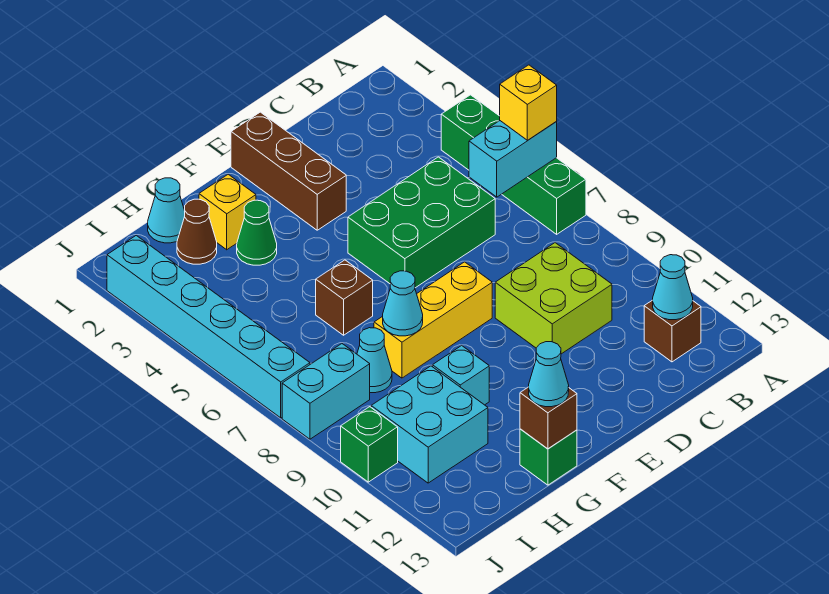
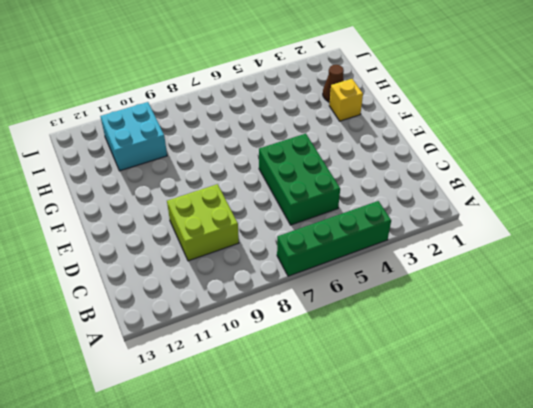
none -> brown 1x1 brick [644,300,701,362]
none -> brown 1x3 brick [231,112,346,230]
none -> yellow 1x3 brick [374,262,492,378]

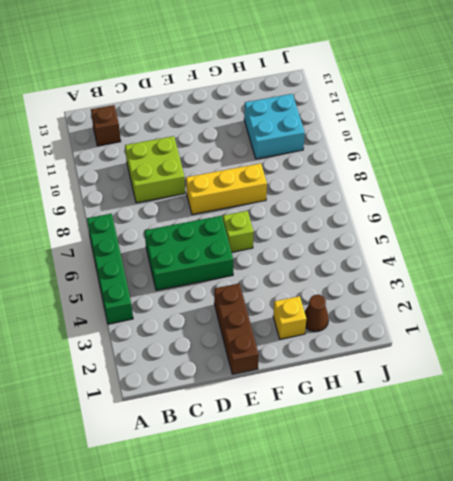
lime 1x1 brick [223,211,254,252] -> none
none -> green 1x1 cone [237,200,277,265]
none -> brown 1x1 brick [316,260,373,335]
none -> cyan 1x1 brick [433,346,489,405]

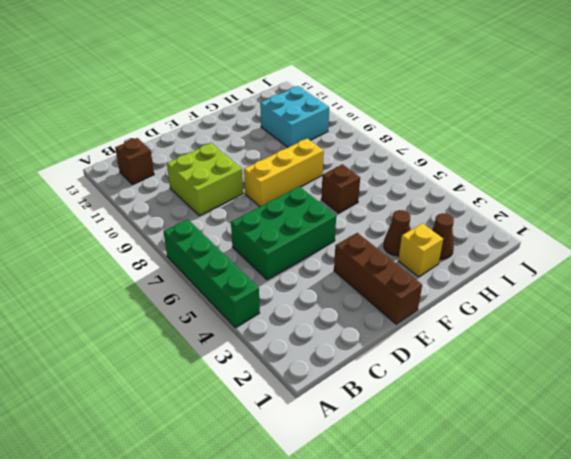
brown 1x1 cone [384,210,410,256] -> green 1x1 cone [237,200,277,265]
none -> cyan 1x1 brick [433,346,489,405]
none -> green 1x1 brick [520,429,577,485]
none -> cyan 1x1 cone [148,178,185,243]

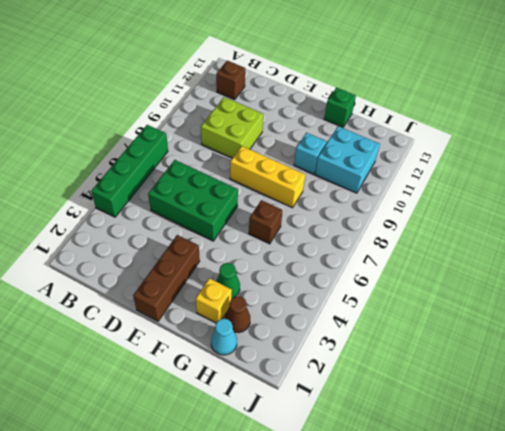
none -> cyan 1x1 cone [357,328,392,393]
none -> cyan 1x2 brick [282,344,370,439]
none -> cyan 1x6 brick [107,235,310,418]

